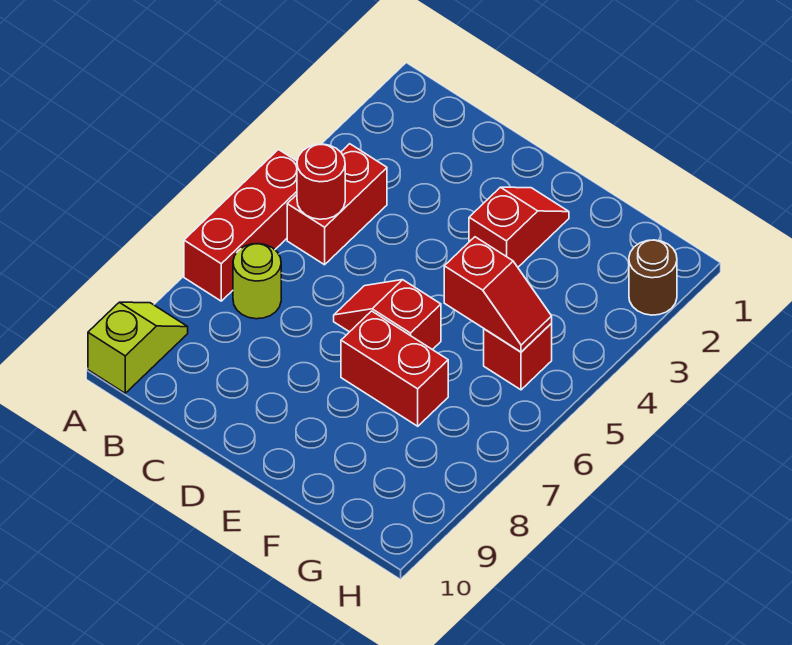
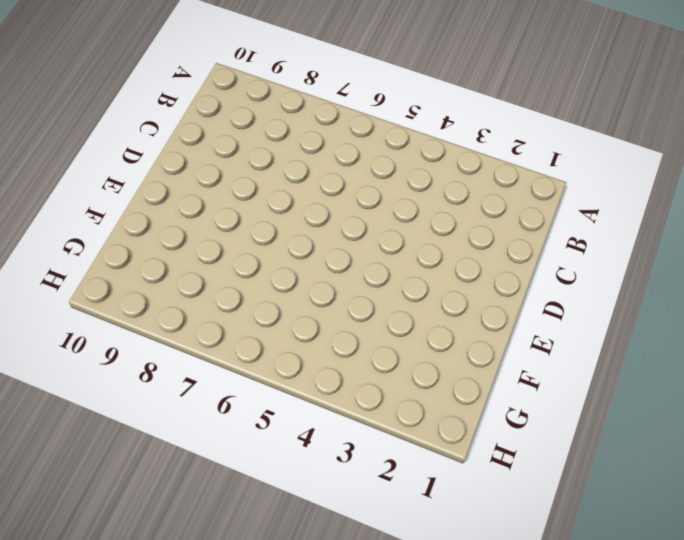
none -> red 1x3 brick [184,150,297,301]
none -> lime 1x2 slope [88,302,188,393]

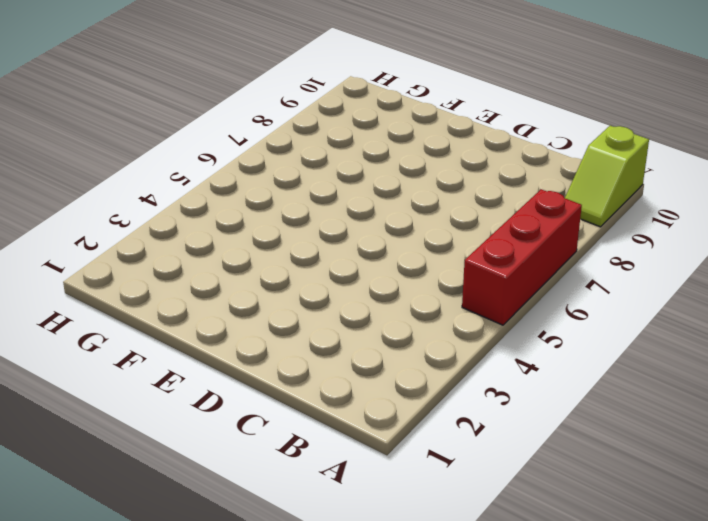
none -> red 1x2 brick [287,144,387,265]
none -> lime 1x1 round brick [233,244,281,319]

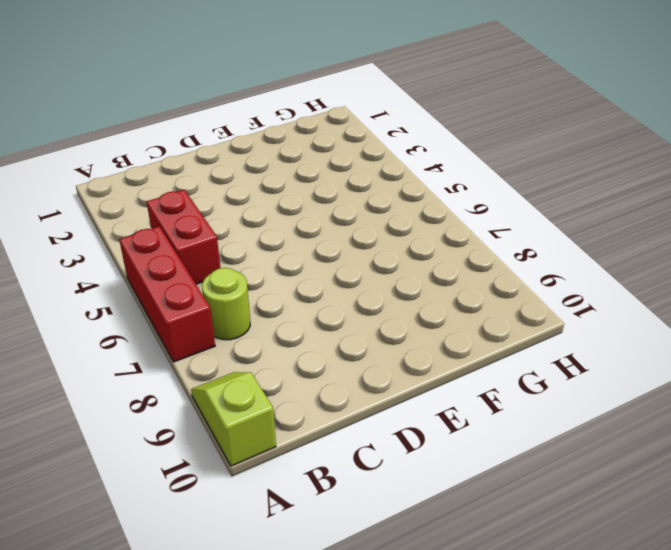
none -> red 1x2 slope [334,280,441,350]
none -> red 1x2 slope [469,187,569,267]

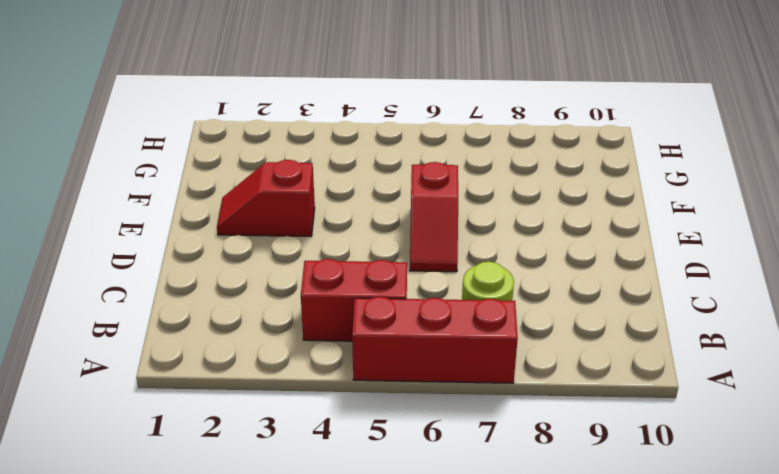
none -> lime 1x2 slope [88,302,188,393]
none -> red 1x2 brick [341,311,448,426]

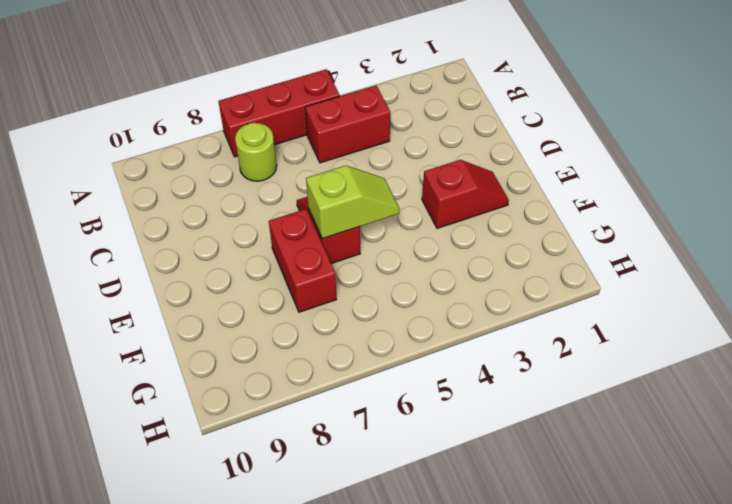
lime 1x2 slope [306,165,400,239] -> lime 1x2 slope moved to [88,302,188,393]
none -> red 1x1 brick [484,324,552,390]
none -> brown 1x1 round brick [629,240,677,315]

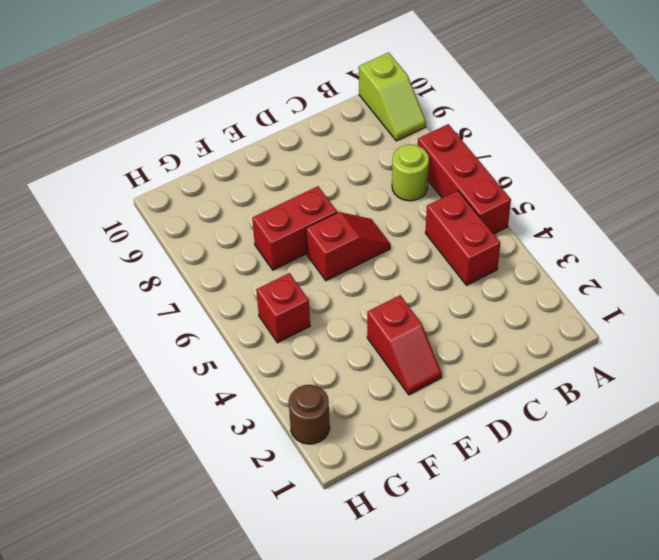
none -> red 1x1 round brick [297,144,345,219]
none -> red 1x2 slope [444,237,552,352]

